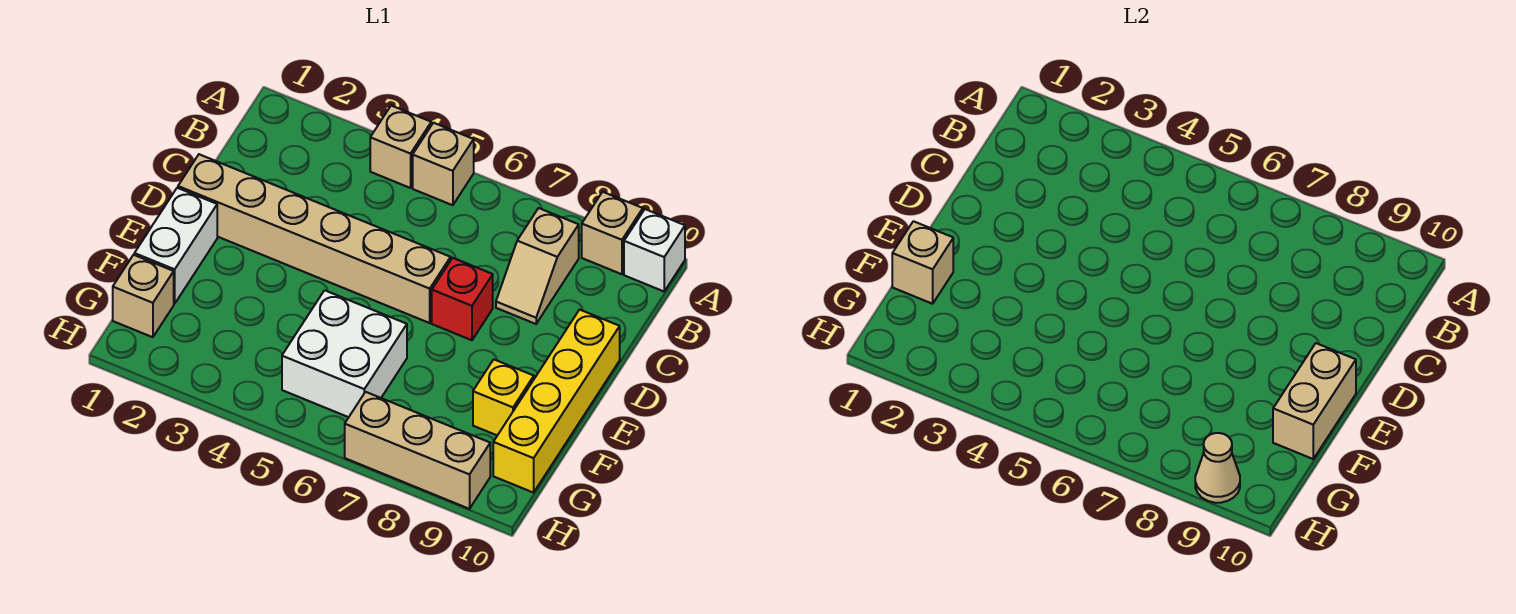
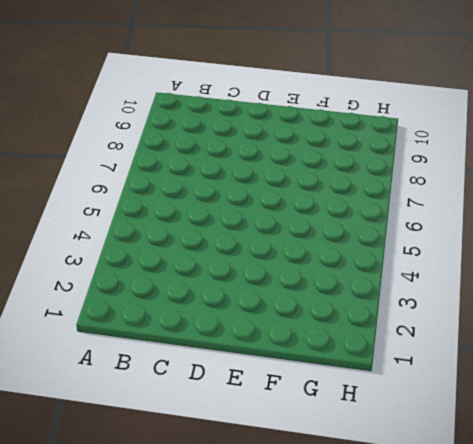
none -> tan 1x1 brick [370,106,431,188]
none -> tan 1x1 brick [413,123,474,205]
none -> tan 1x1 brick [582,192,643,274]

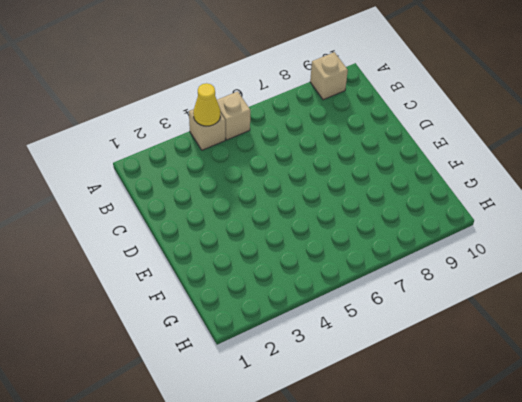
yellow 1x1 cone [193,83,220,126] -> none
none -> white 1x1 brick [624,209,685,291]
none -> tan 1x2 slope [496,208,579,324]
none -> tan 1x6 brick [178,154,451,323]

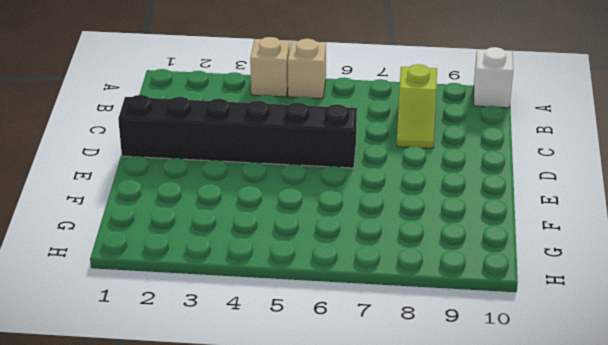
lime 1x2 slope [397,64,437,148] -> tan 1x2 slope [496,208,579,324]
black 1x6 brick [118,95,357,168] -> tan 1x6 brick [178,154,451,323]
none -> tan 1x1 brick [582,192,643,274]
none -> red 1x1 brick [432,258,493,340]
none -> yellow 1x4 brick [493,310,620,493]

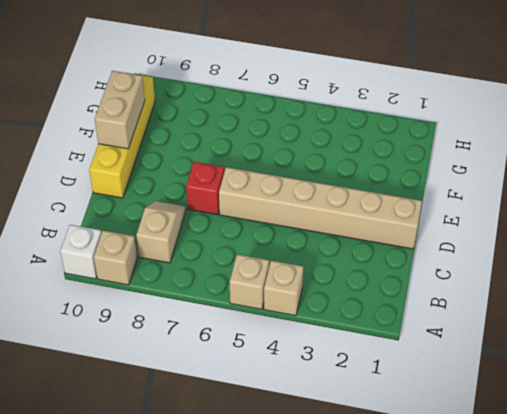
none -> white 1x2 brick [134,188,217,304]
none -> white 2x2 brick [282,290,407,417]
none -> yellow 1x1 brick [473,360,534,435]

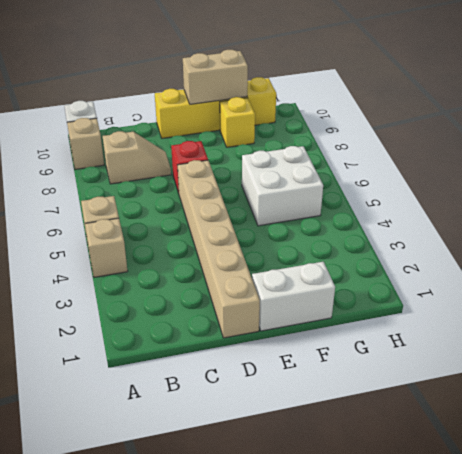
none -> tan 1x1 brick [113,255,174,337]
none -> tan 1x3 brick [345,392,490,509]
none -> tan 1x1 brick [892,221,953,304]

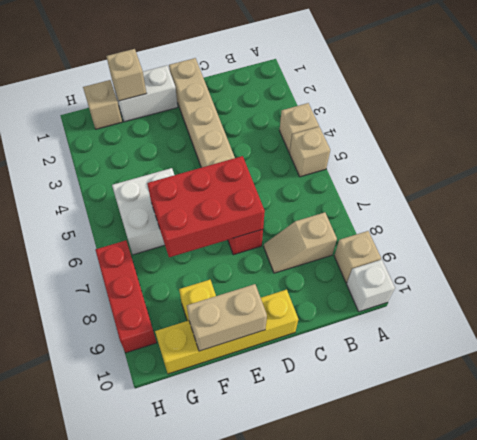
red 2x3 brick [147,156,265,257] -> none
red 1x3 brick [96,241,157,353] -> tan 1x3 brick [345,392,490,509]
none -> tan 1x1 cone [1195,433,1240,503]

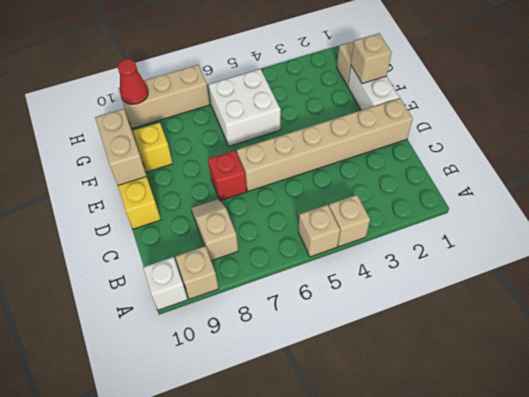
red 1x1 cone [118,59,148,104] -> tan 1x1 cone [1195,433,1240,503]

